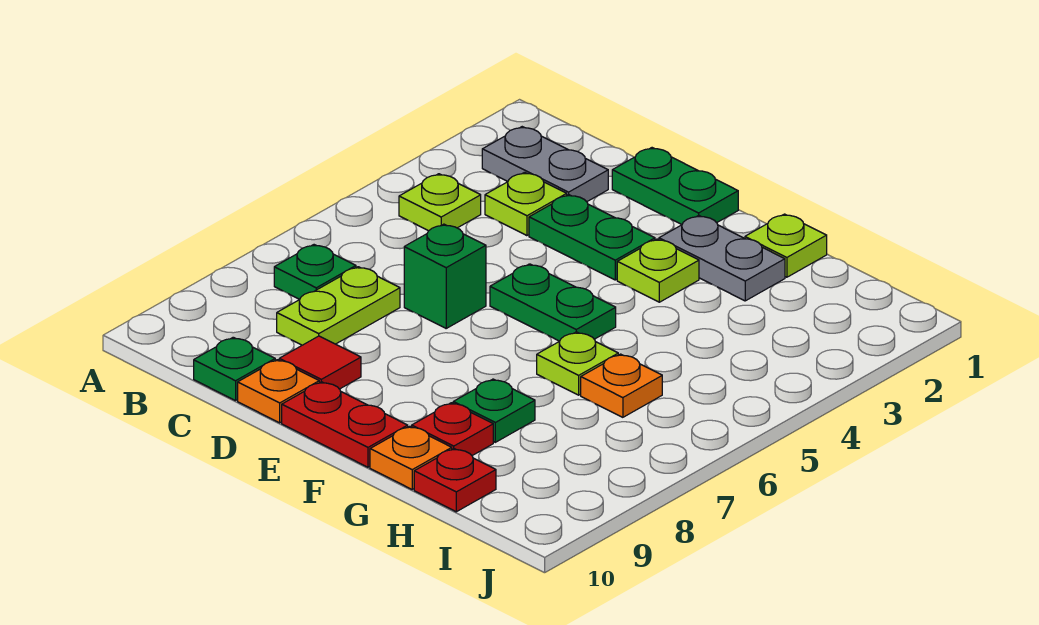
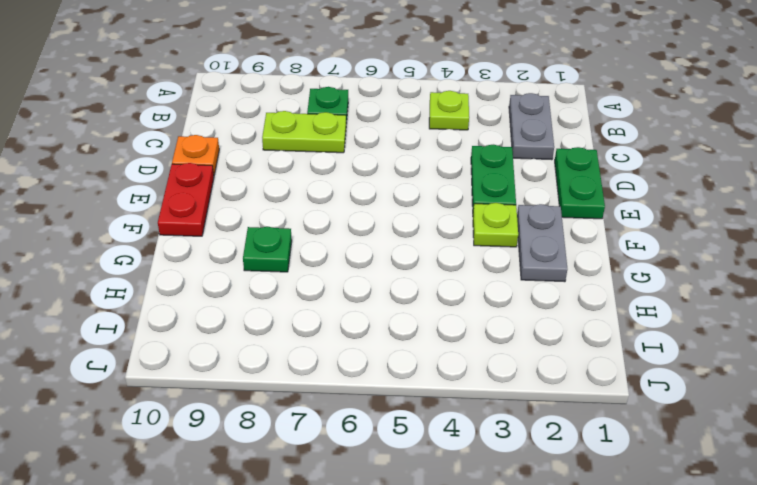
none -> lime 1x1 plate [485,172,567,236]
none -> green 1x1 plate [194,337,275,401]
none -> green 1x1 brick [404,224,486,328]

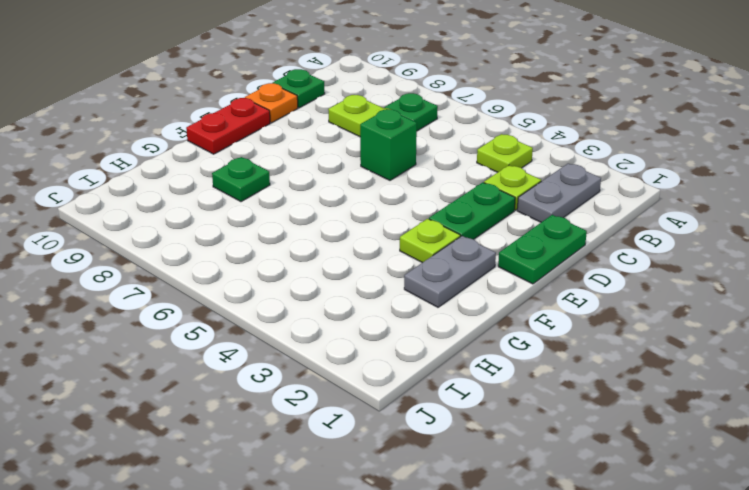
none -> red 1x1 tile [279,336,361,389]
none -> green 1x2 plate [490,264,616,341]
none -> lime 1x1 plate [745,214,827,277]

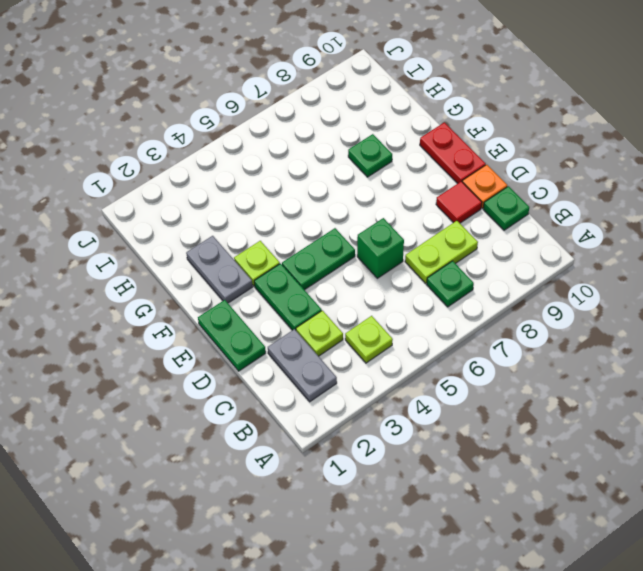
green 1x2 plate [282,228,355,290] -> green 1x2 plate turned to [490,264,616,341]
none -> lime 1x1 plate [745,214,827,277]
none -> lime 1x1 plate [537,332,618,395]
none -> red 1x1 plate [412,403,493,456]

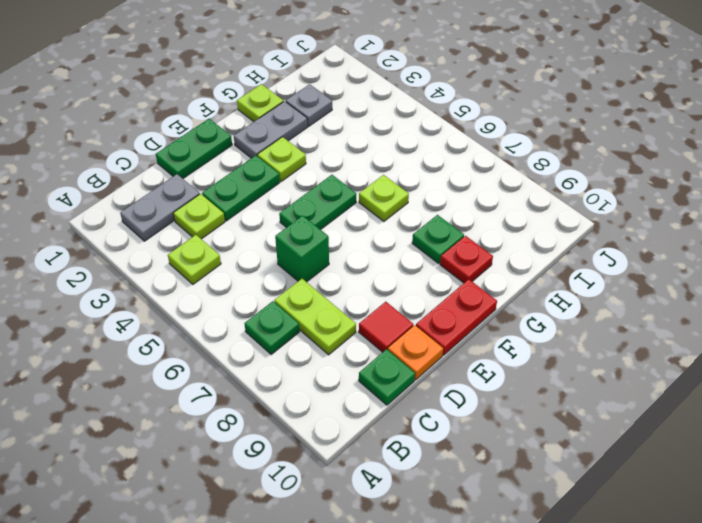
grey 1x1 plate [286,84,332,126] -> none
none -> orange 1x1 plate [370,426,452,489]
none -> orange 1x1 plate [581,354,662,417]
none -> red 1x1 plate [414,449,496,512]

